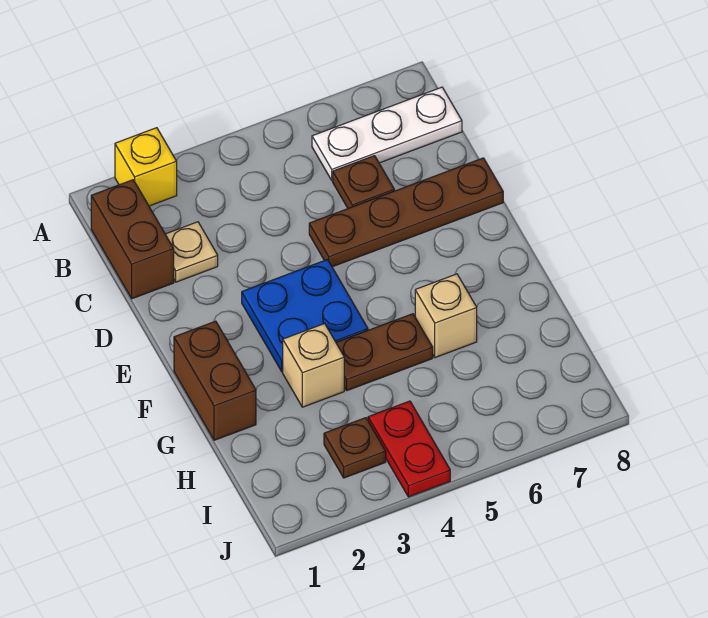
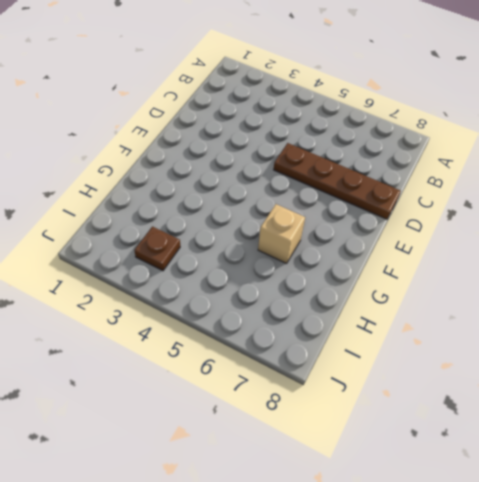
none -> yellow 1x1 brick [115,128,177,206]
none -> brown 1x2 brick [91,180,174,299]
none -> white 1x3 plate [312,87,462,181]

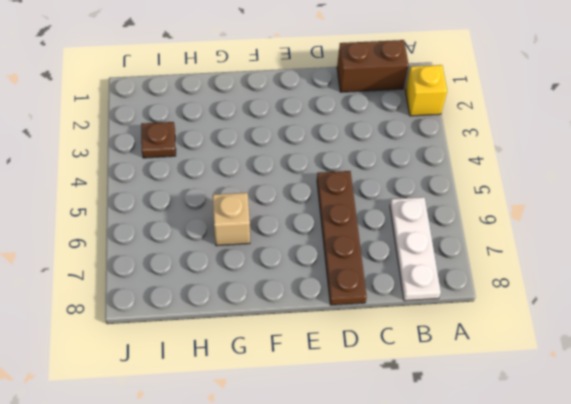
none -> tan 1x1 plate [165,222,218,282]
none -> brown 1x1 plate [333,156,394,208]
none -> blue 2x2 plate [242,260,368,372]

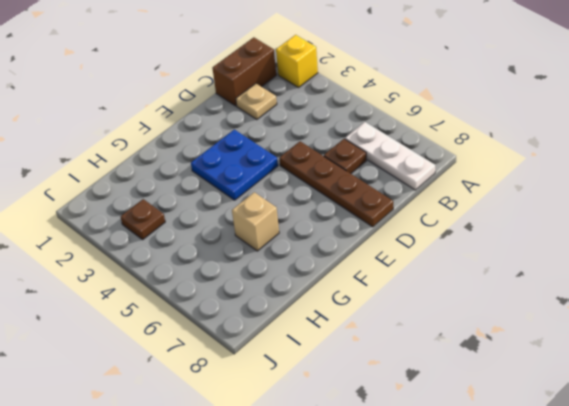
none -> brown 1x2 brick [174,321,256,440]
none -> tan 1x1 brick [283,324,344,407]
none -> brown 1x2 plate [336,314,433,391]

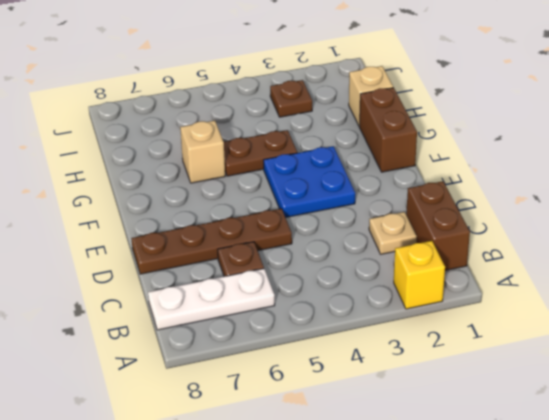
tan 1x1 brick [349,66,393,126] -> tan 1x1 brick moved to [283,324,344,407]
none -> red 1x2 plate [368,401,450,497]

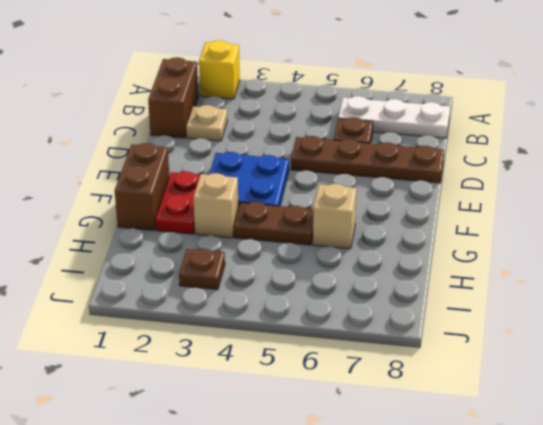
red 1x2 plate [156,171,200,234] -> red 1x2 plate moved to [368,401,450,497]

